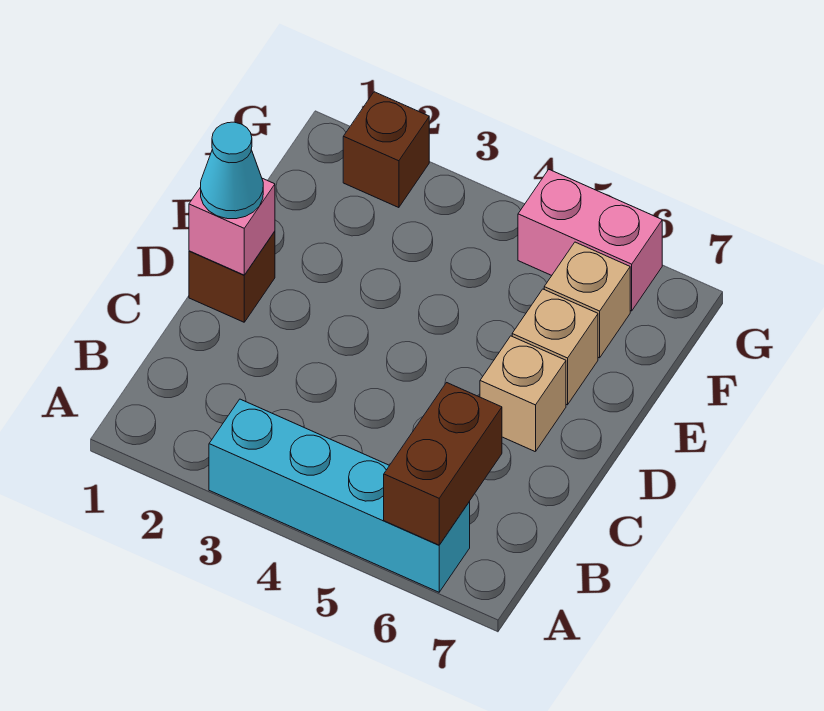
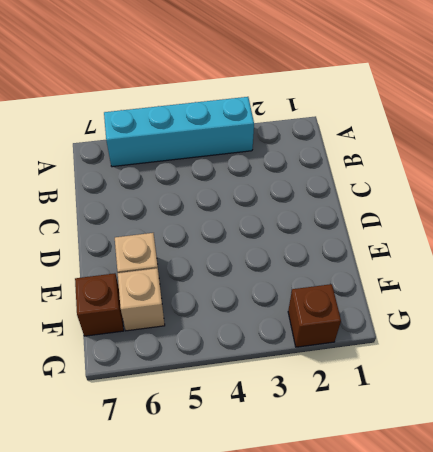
brown 1x1 brick [75,273,124,336] -> brown 1x1 brick moved to [189,231,275,322]
none -> tan 1x1 brick [480,336,566,452]
none -> pink 1x2 brick [518,170,662,311]

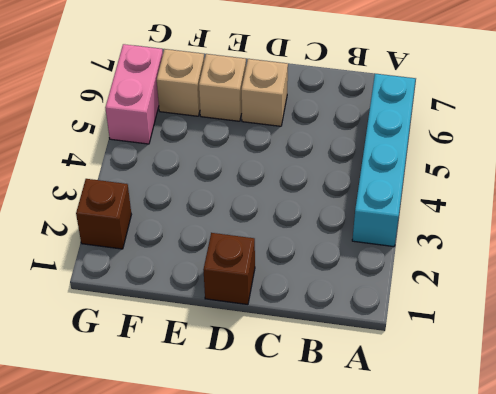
none -> brown 1x2 brick [384,383,502,545]
none -> pink 1x1 brick [189,178,275,275]

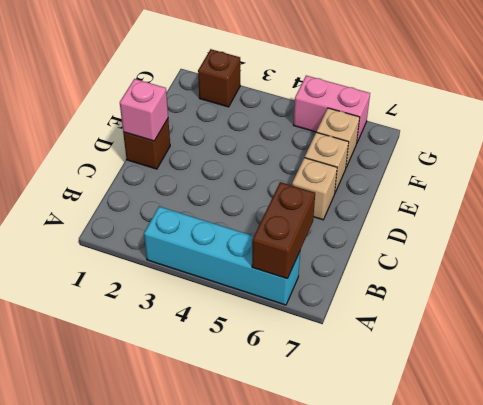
none -> cyan 1x1 cone [201,122,263,219]

